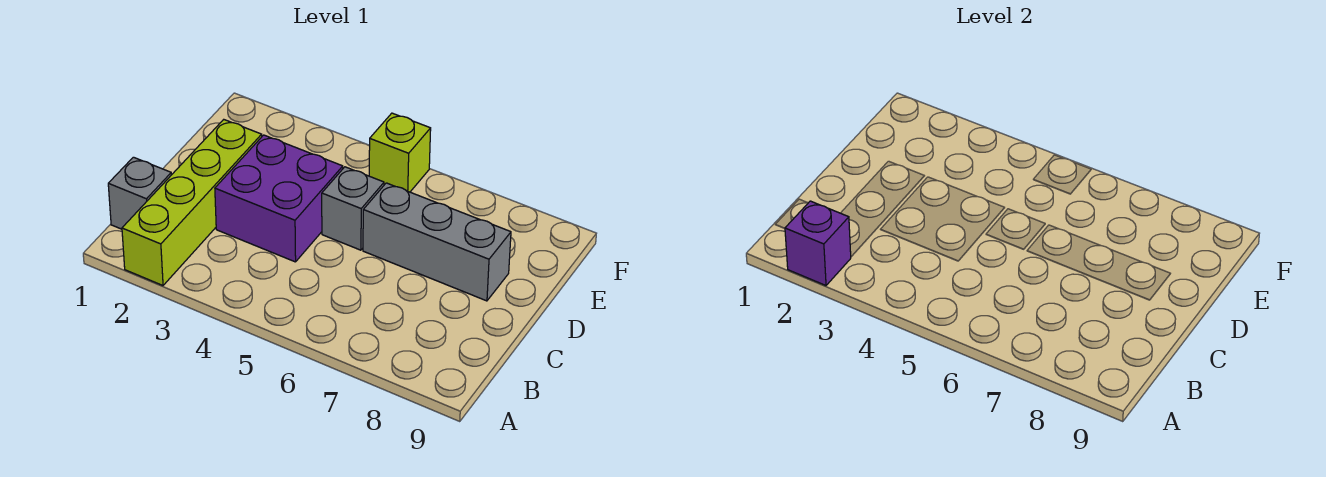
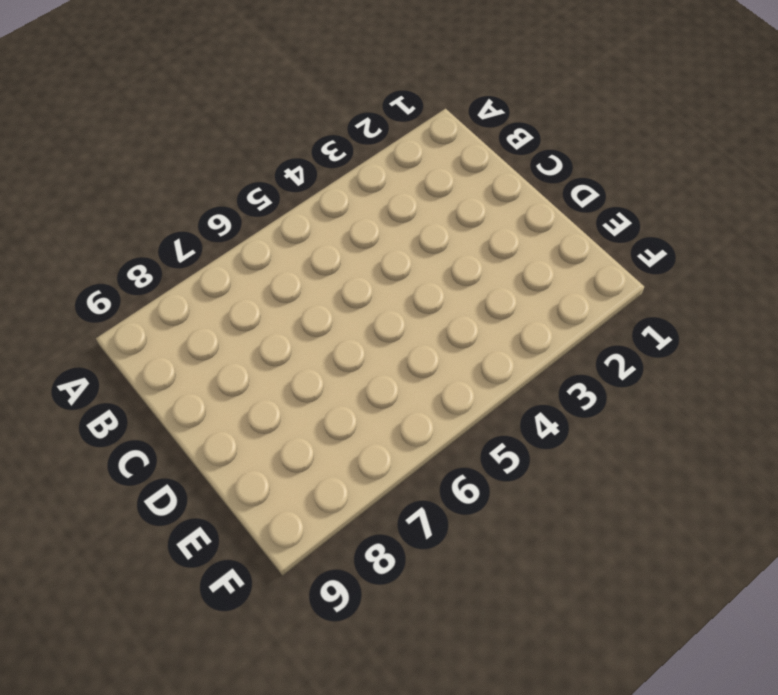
none -> lime 1x4 brick [122,120,262,286]
none -> grey 1x1 brick [108,157,171,229]

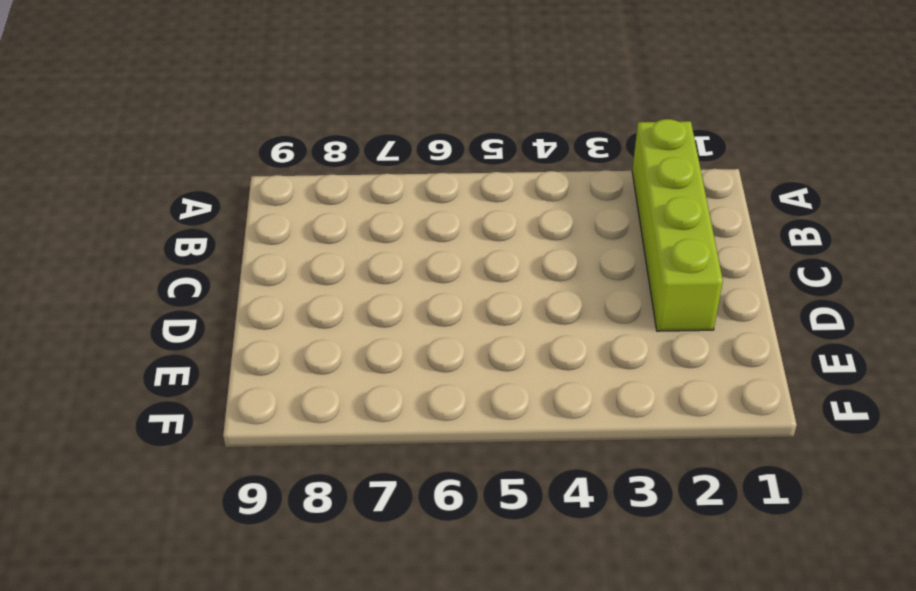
none -> grey 1x1 brick [108,157,171,229]
none -> purple 2x2 brick [215,135,343,262]

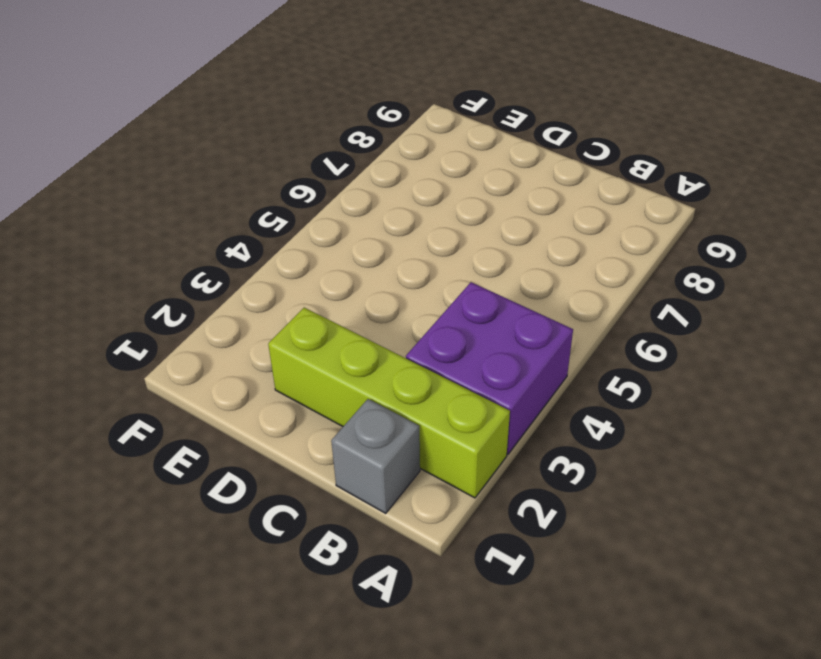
purple 2x2 brick [406,282,573,454] -> purple 2x2 brick moved to [215,135,343,262]
none -> grey 1x1 brick [322,167,384,250]
none -> grey 1x3 brick [363,183,511,301]

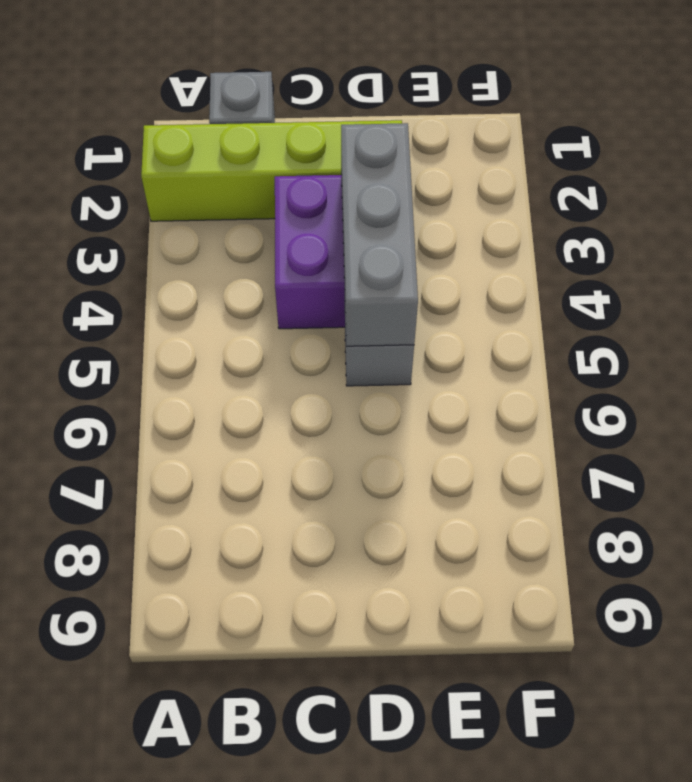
grey 1x3 brick [341,123,418,346] -> grey 1x3 brick moved to [363,183,511,301]
none -> lime 1x1 brick [369,113,431,192]
none -> purple 1x1 brick [785,201,851,286]

